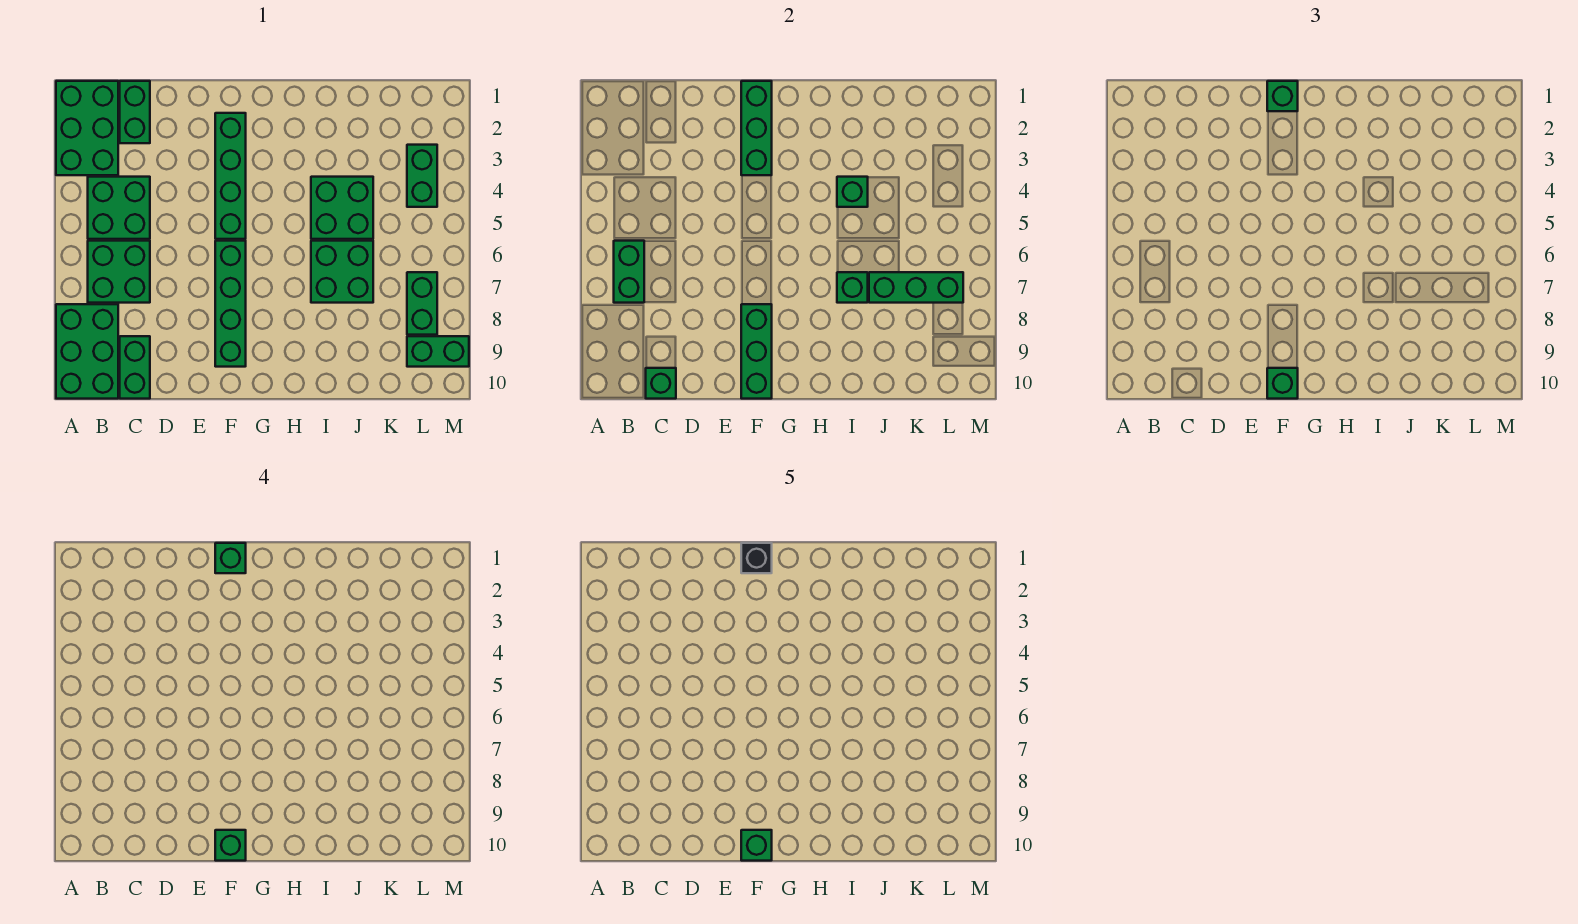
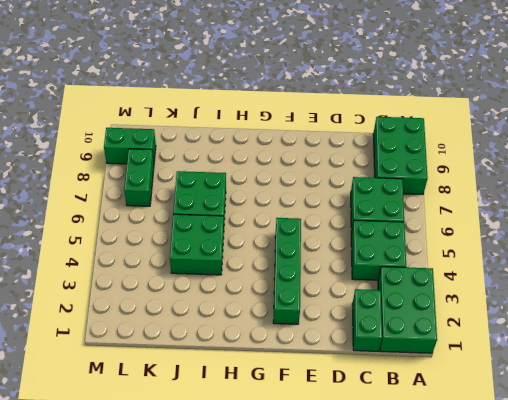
none -> green 1x2 brick [120,336,150,399]
none -> green 1x4 brick [215,241,246,367]
none -> green 1x2 brick [407,145,437,207]

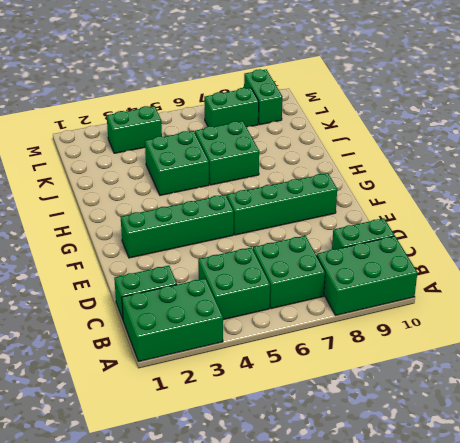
none -> green 1x2 brick [614,241,644,303]
none -> green 1x1 brick [646,368,676,399]
none -> green 1x3 brick [741,81,772,175]

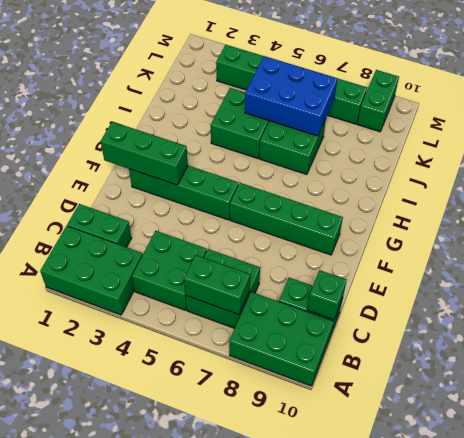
blue 2x3 brick [245,56,337,136] -> green 1x3 brick [869,272,963,303]
none -> green 1x3 brick [741,304,772,399]
none -> green 1x1 brick [837,177,868,207]
none -> green 1x1 brick [837,272,868,303]

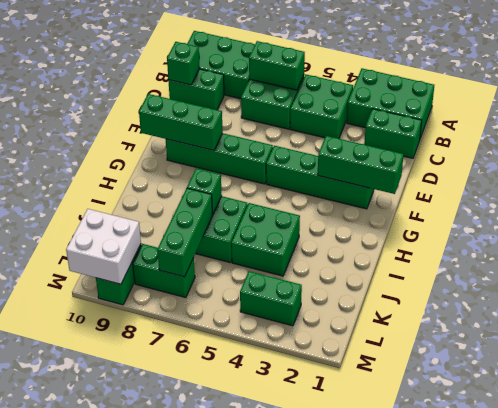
white 2x2 brick [66,209,141,284] -> none
none -> green 1x1 brick [837,177,868,207]
none -> green 1x1 brick [1267,81,1298,111]
none -> green 1x1 brick [1267,368,1298,399]

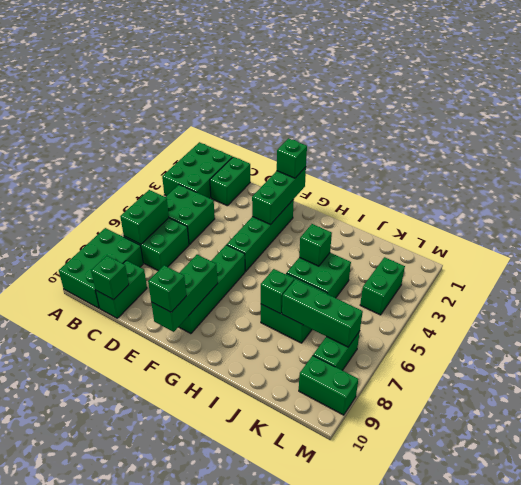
none -> green 1x1 brick [215,543,246,573]
none -> green 1x1 brick [215,830,246,861]
none -> black 1x1 brick [741,543,772,573]

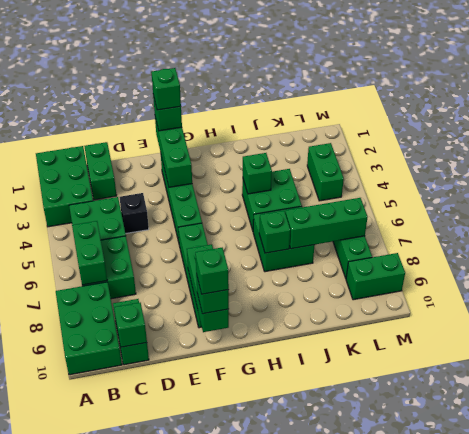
black 1x1 brick [119,193,149,234] -> black 1x1 brick moved to [741,543,772,573]
none -> green 1x1 brick [741,830,772,861]

